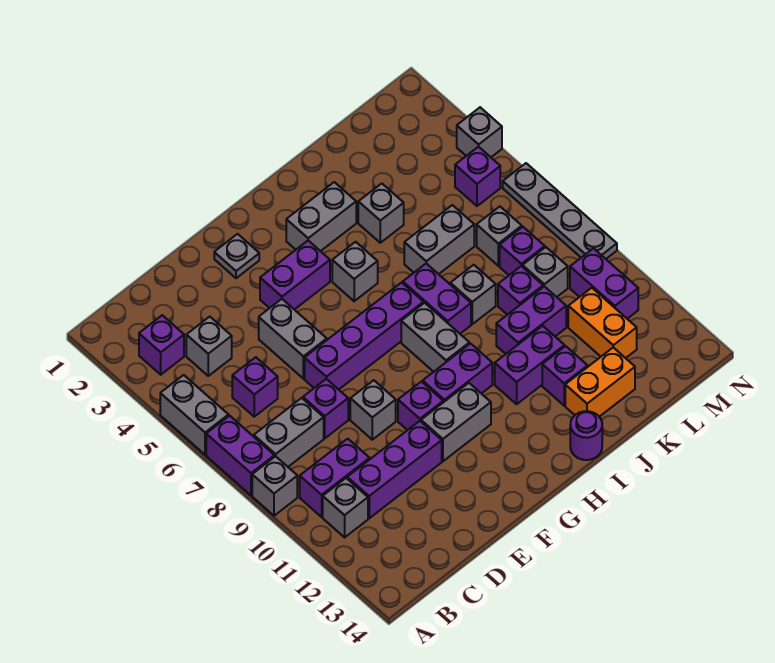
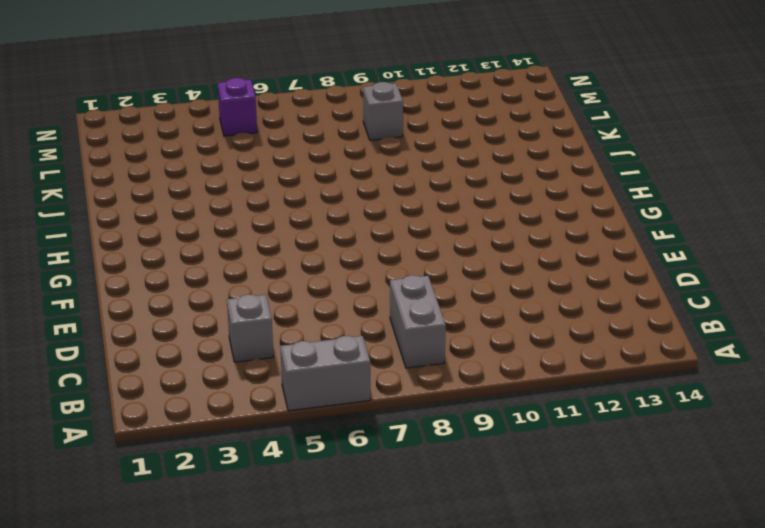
none -> purple 1x2 brick [206,416,274,495]
none -> grey 1x1 brick [252,456,297,516]
none -> purple 1x1 brick [139,315,184,375]
none -> purple 1x2 brick [300,439,370,517]

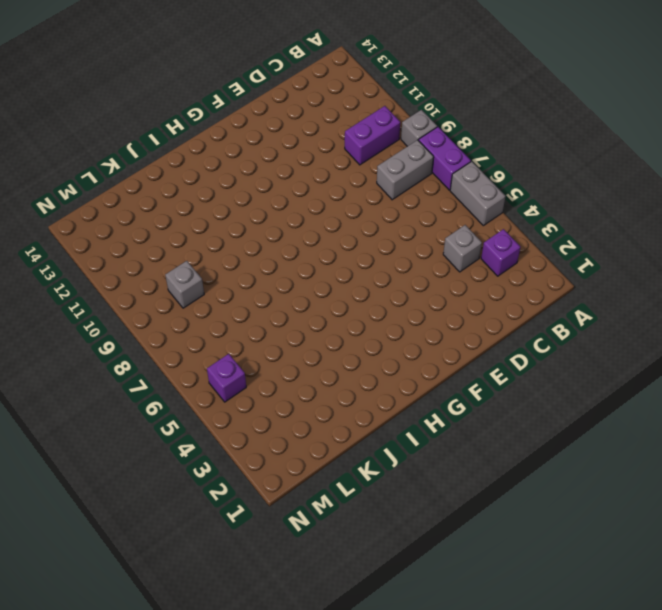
none -> grey 1x1 brick [323,478,368,537]
none -> purple 1x1 brick [232,357,278,417]
none -> purple 1x3 brick [347,421,442,518]
none -> purple 1x1 brick [303,379,348,438]

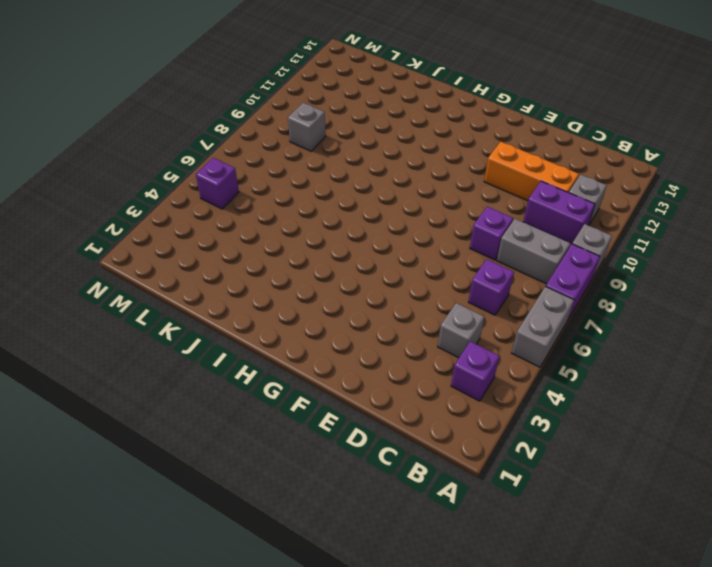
orange 1x3 brick [484,142,579,201] -> purple 1x3 brick [347,421,442,518]
none -> grey 1x2 brick [259,299,327,379]
none -> purple 1x4 brick [305,282,424,390]
none -> grey 1x1 brick [350,380,396,440]
none -> grey 1x1 plate [214,234,259,278]

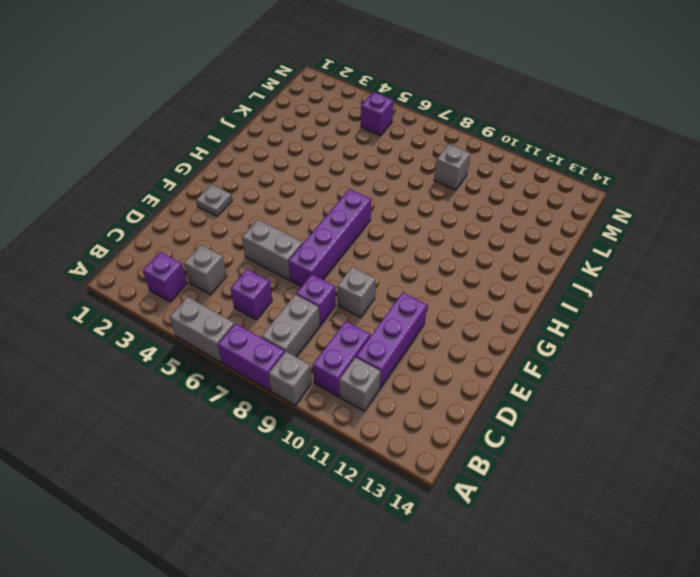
none -> purple 1x2 brick [260,241,330,310]
none -> purple 1x1 brick [398,382,443,430]
none -> grey 1x2 brick [421,383,491,461]
none -> purple 1x2 brick [423,344,492,402]

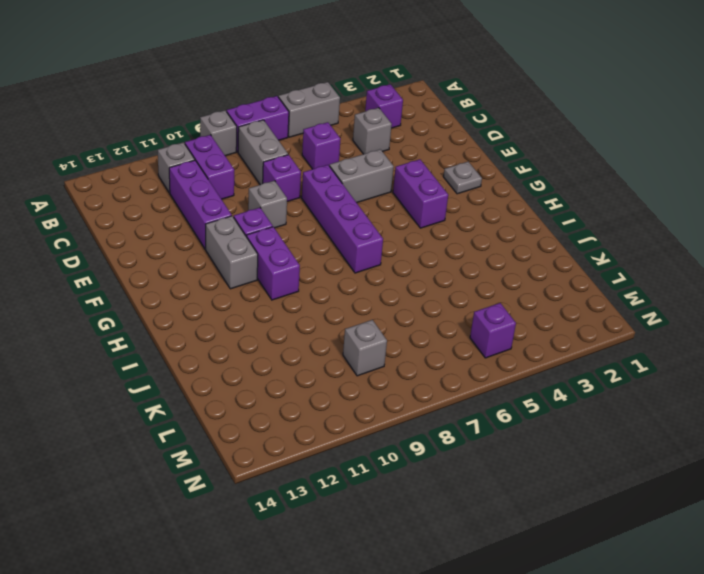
none -> grey 1x2 brick [286,182,356,251]
none -> grey 1x1 brick [332,242,378,301]
none -> grey 1x2 brick [401,303,469,372]
none -> purple 1x2 brick [403,264,471,334]

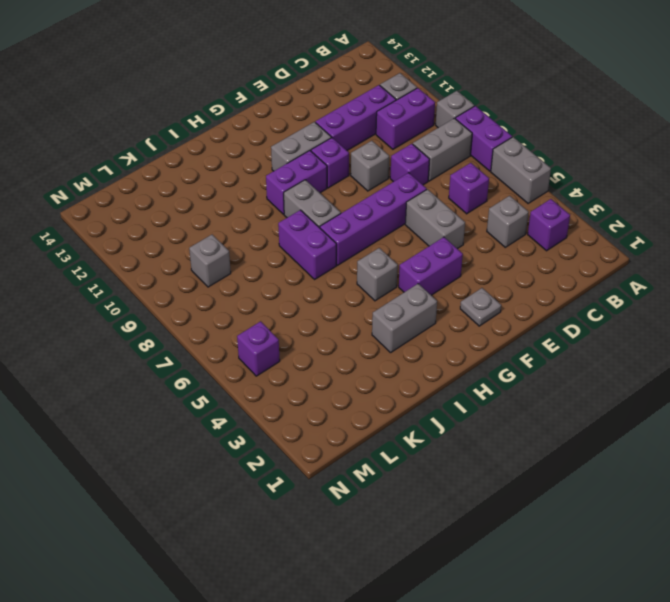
none -> purple 1x2 brick [495,326,565,404]
none -> purple 1x1 round brick [570,411,602,460]
none -> grey 1x1 brick [358,184,404,243]
none -> grey 1x2 brick [404,205,474,274]

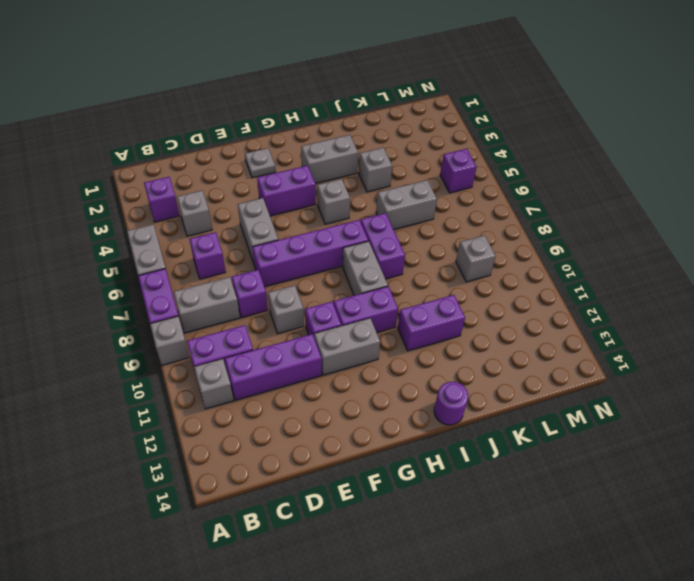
none -> grey 1x1 brick [450,265,496,324]
none -> purple 1x2 brick [496,286,566,354]
none -> purple 1x1 brick [542,346,588,406]
none -> orange 1x2 brick [565,348,635,417]

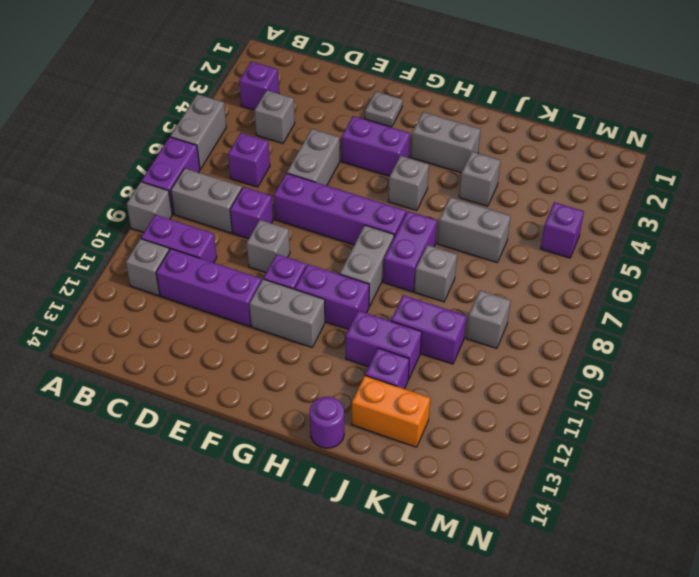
none -> purple 1x1 brick [498,266,543,315]
none -> grey 1x1 brick [477,207,522,266]
none -> purple 1x1 brick [500,227,545,275]
none -> orange 1x2 brick [568,288,637,358]

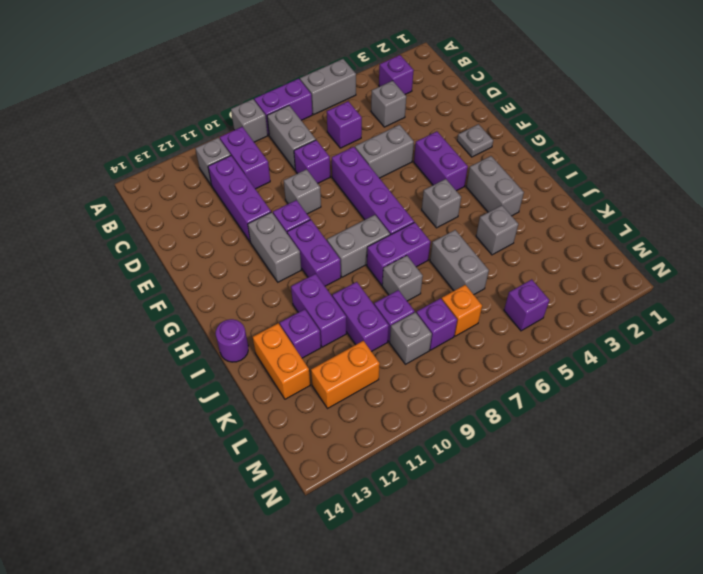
orange 1x1 brick [442,285,482,336] -> grey 1x1 brick [477,207,522,266]
none -> purple 1x2 brick [570,248,638,319]
none -> grey 1x1 brick [457,107,502,157]
none -> grey 1x4 plate [503,163,617,259]

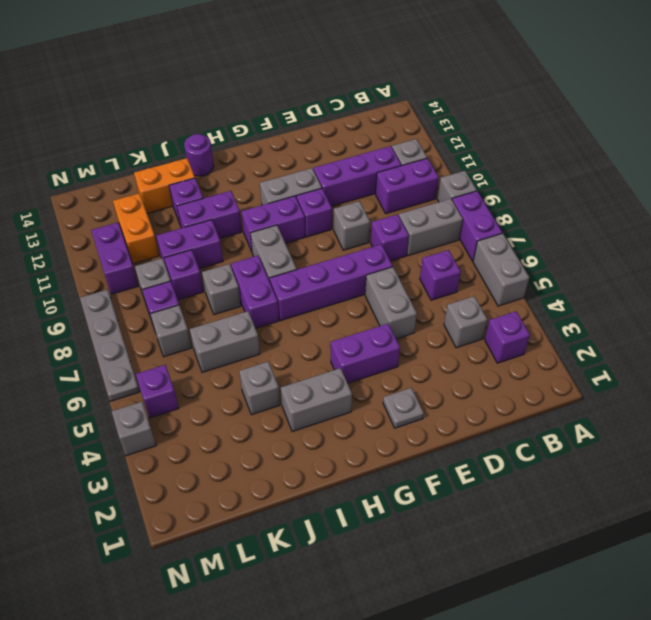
none -> grey 1x1 brick [332,242,378,301]

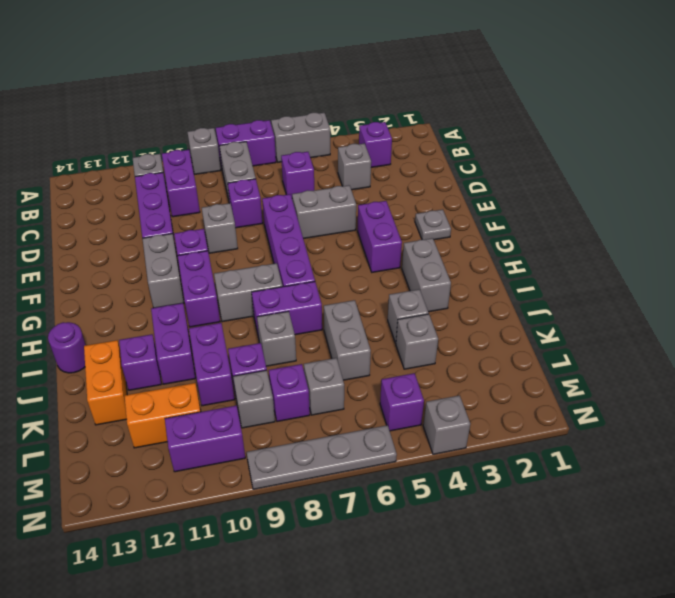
grey 1x1 brick [396,314,438,369] -> grey 1x1 brick moved to [332,242,378,301]

